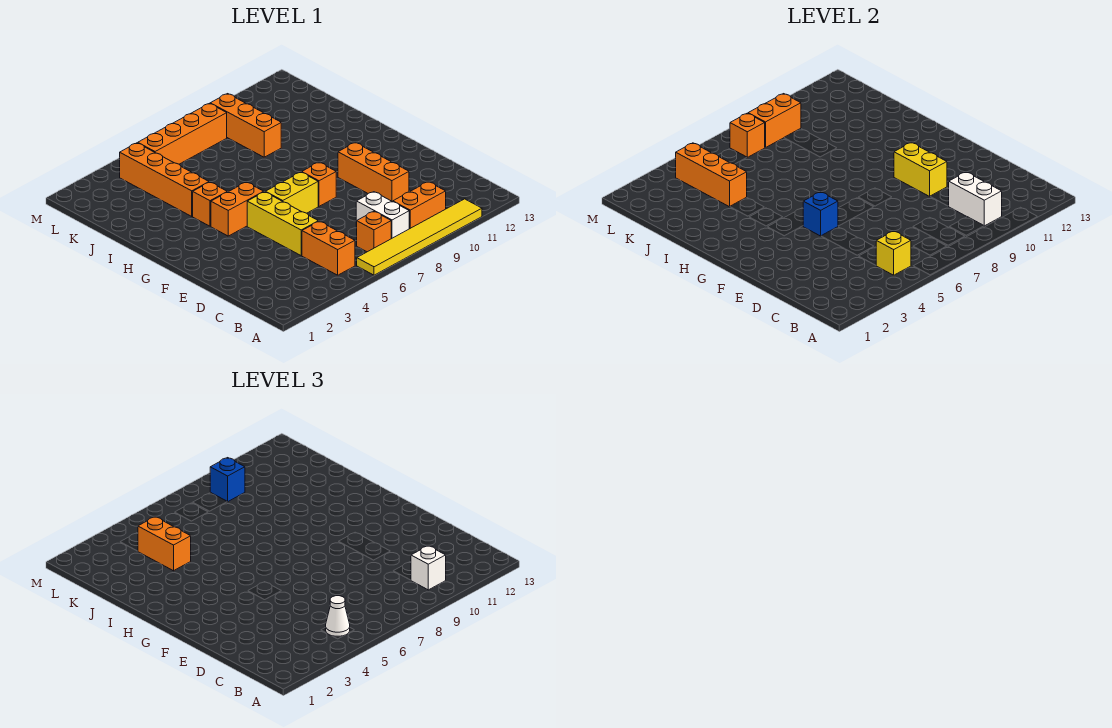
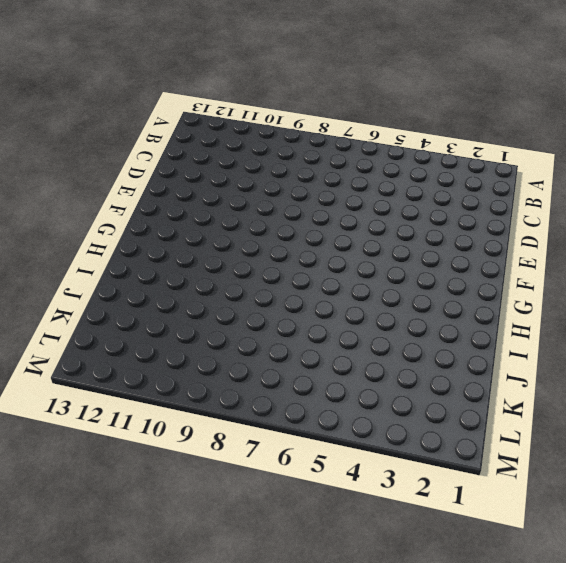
none -> yellow 1x6 tile [357,199,482,275]
none -> orange 1x2 brick [302,221,355,275]
none -> orange 1x1 brick [357,211,391,252]

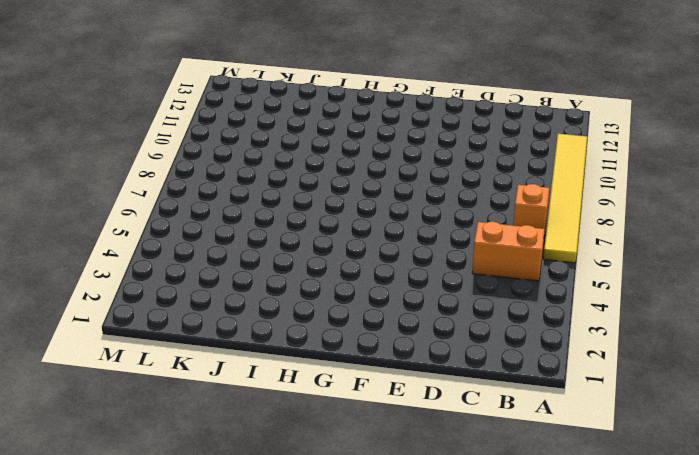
none -> white 1x2 brick [356,192,409,239]
none -> orange 1x2 brick [393,182,446,229]
none -> yellow 1x3 brick [247,192,318,256]

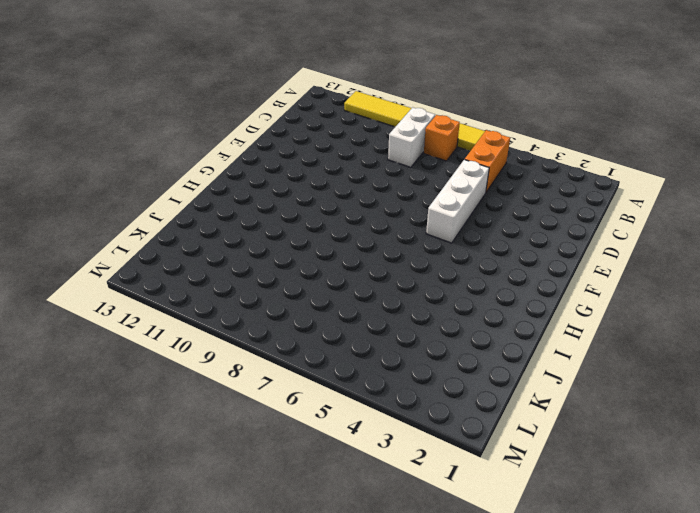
white 1x3 brick [426,159,489,243] -> yellow 1x3 brick [247,192,318,256]
none -> orange 1x2 brick [393,182,446,229]
none -> orange 1x3 brick [338,143,409,202]
none -> yellow 1x2 brick [265,172,318,213]

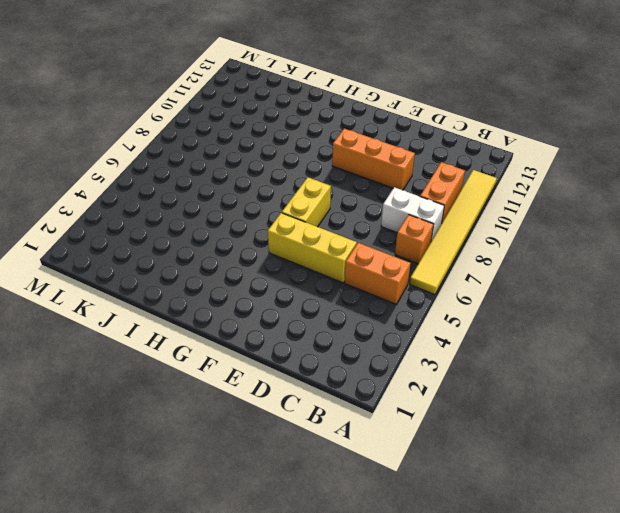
none -> orange 1x1 brick [302,162,336,206]
none -> orange 1x2 brick [211,182,264,236]
none -> orange 1x1 brick [193,182,227,226]

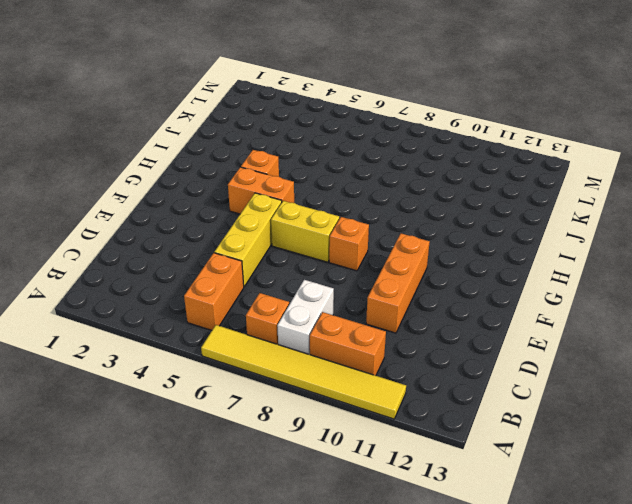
none -> orange 1x4 brick [120,143,209,216]
none -> orange 1x3 brick [210,94,281,157]
none -> orange 1x4 brick [138,103,227,164]

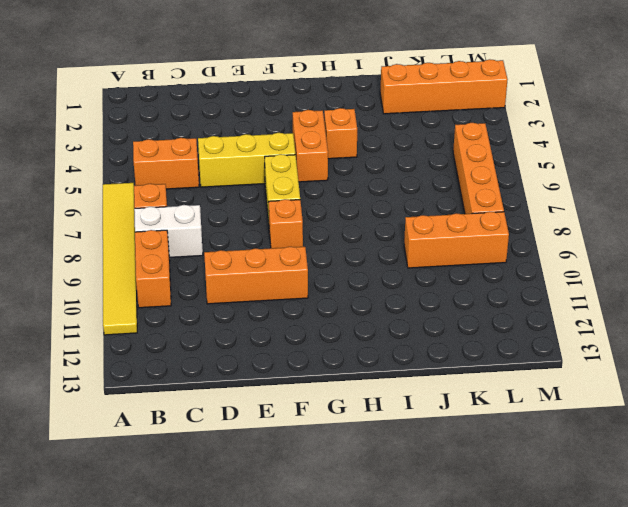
orange 1x4 brick [380,59,508,114] -> orange 1x4 brick moved to [120,143,209,216]
none -> yellow 1x1 brick [876,231,911,275]
none -> white 1x2 brick [949,172,1002,226]
none -> yellow 1x2 brick [894,143,947,196]

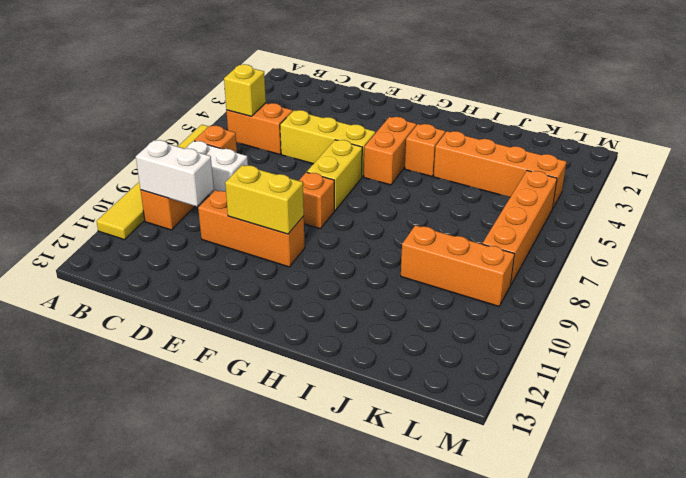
none -> blue 1x1 brick [803,192,838,236]
none -> orange 1x3 brick [676,143,747,207]
none -> orange 1x1 brick [730,113,765,157]

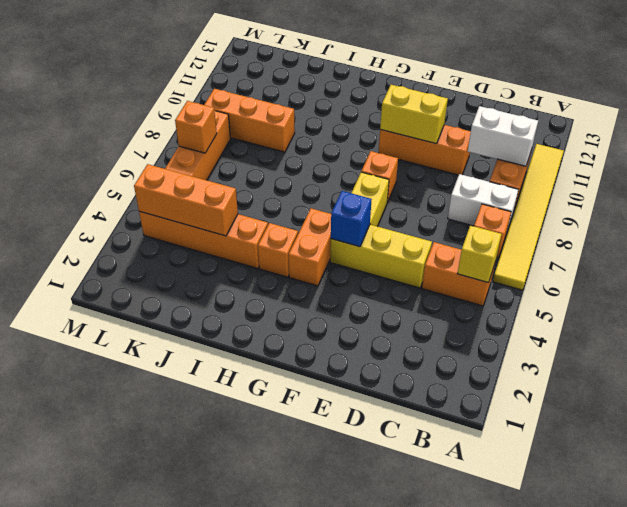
none -> orange 1x2 brick [748,94,801,148]
none -> white 1x1 cone [326,596,350,636]
none -> white 1x1 brick [411,546,446,590]

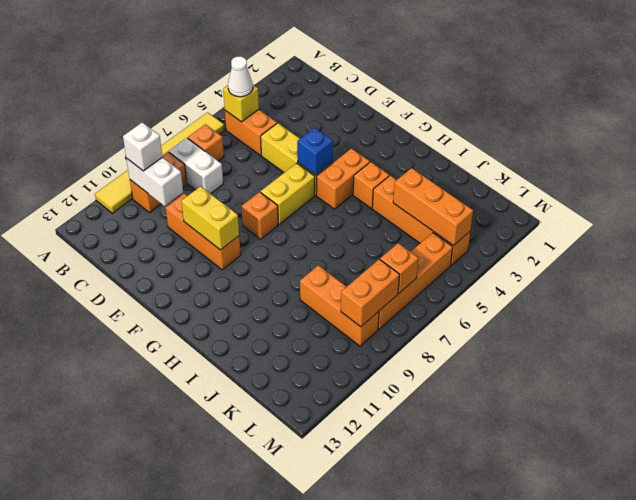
none -> orange 1x2 brick [138,517,191,571]
none -> blue 1x1 brick [210,458,245,502]

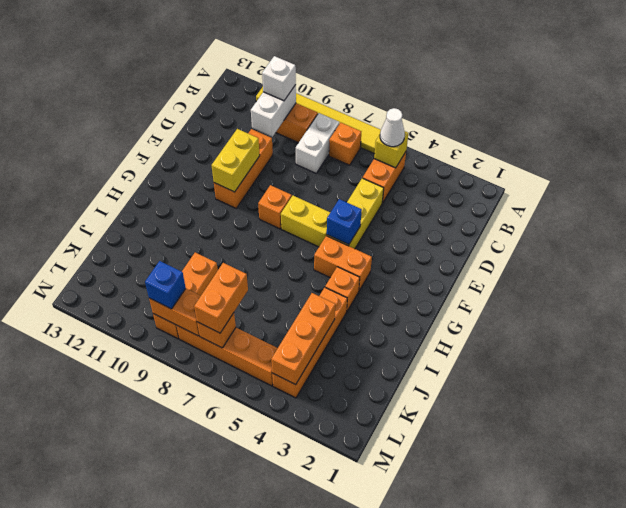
orange 1x2 brick [194,263,248,333] -> orange 1x2 brick moved to [138,517,191,571]

